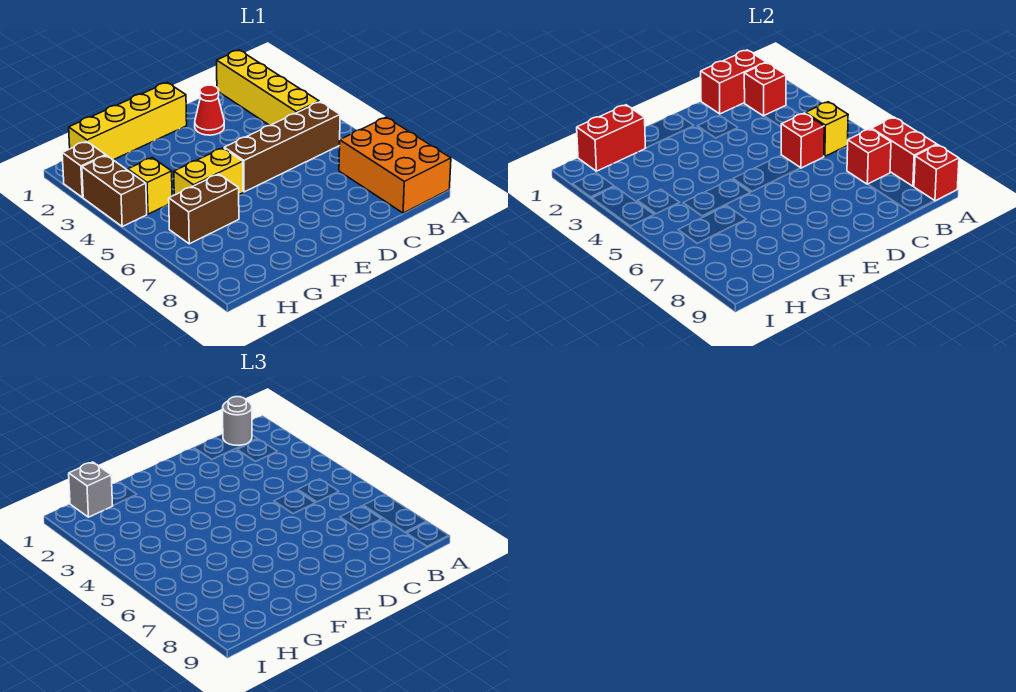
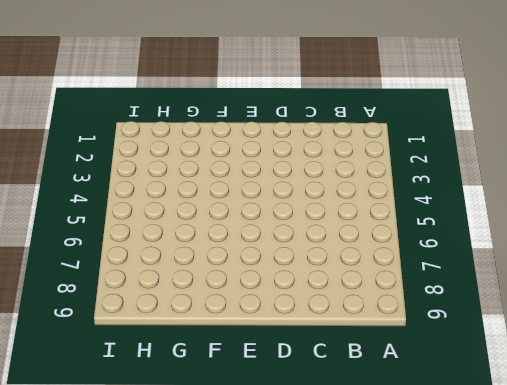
none -> orange 2x3 brick [339,117,451,213]
none -> yellow 1x4 brick [217,50,319,125]
none -> brown 1x4 brick [224,102,340,192]

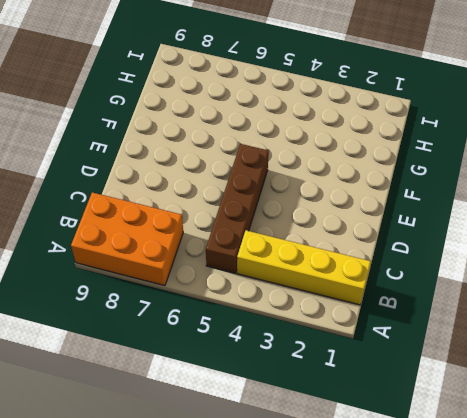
none -> red 1x1 cone [195,85,224,135]
none -> yellow 1x4 brick [69,82,187,160]
none -> yellow 1x2 brick [174,148,243,195]

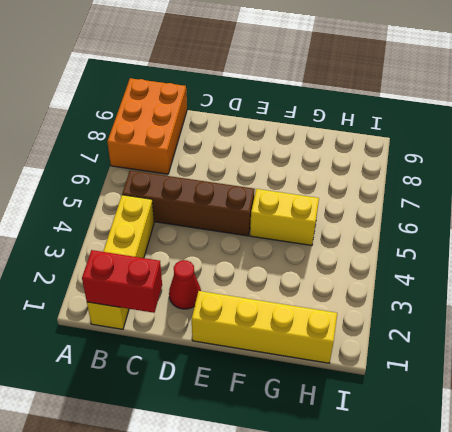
none -> brown 1x2 brick [169,174,239,244]
none -> yellow 1x1 brick [128,158,172,214]
none -> brown 1x1 brick [62,141,106,197]

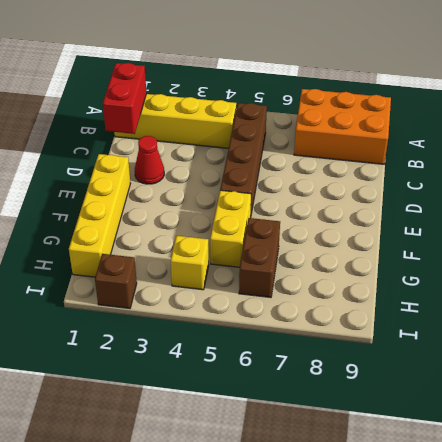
none -> brown 1x2 brick [82,155,147,226]
none -> red 1x2 brick [872,117,937,186]
none -> red 1x1 brick [914,145,959,201]

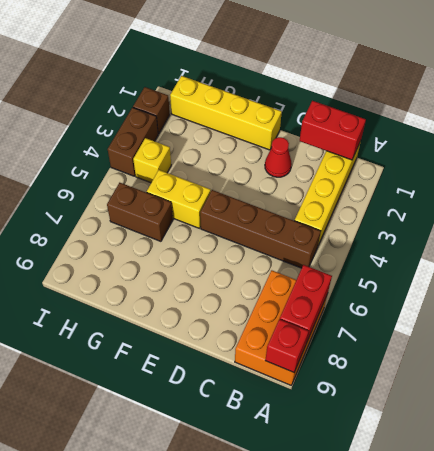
none -> red 1x1 brick [744,63,786,116]
none -> yellow 1x1 brick [805,102,848,156]
none -> red 1x1 brick [847,129,891,184]

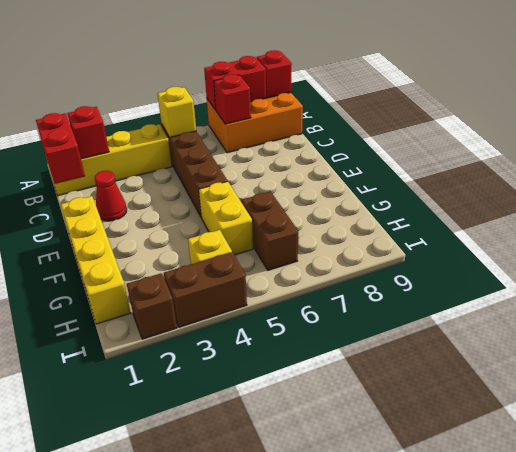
none -> red 1x1 brick [781,113,824,168]
none -> red 1x2 brick [577,105,645,171]
none -> grey 1x1 round brick [223,397,252,445]

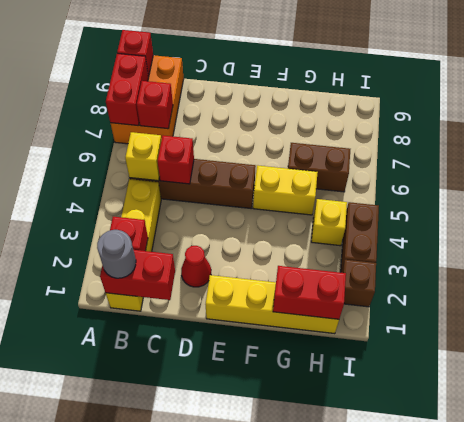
none -> grey 1x1 brick [69,462,113,517]

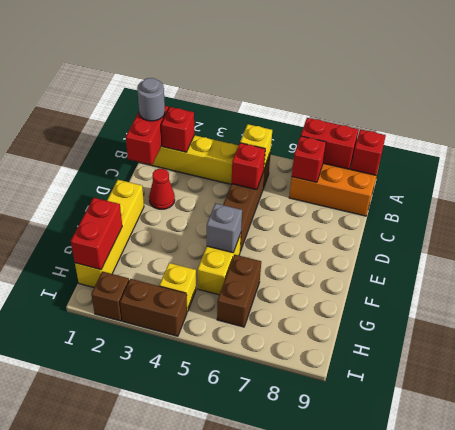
grey 1x1 brick [207,203,242,253] -> grey 1x1 brick moved to [69,462,113,517]

